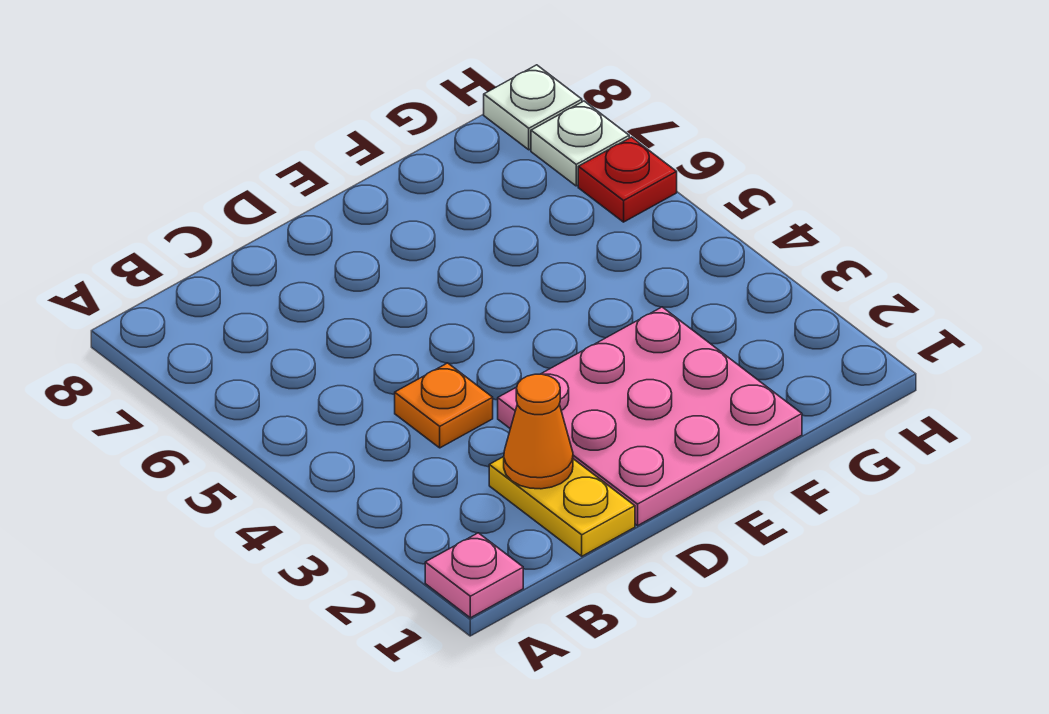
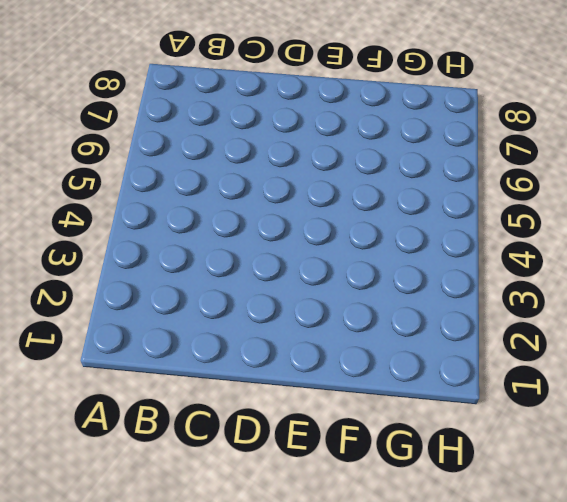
none -> pink 1x1 plate [425,533,523,618]
none -> yellow 1x2 plate [489,457,635,556]

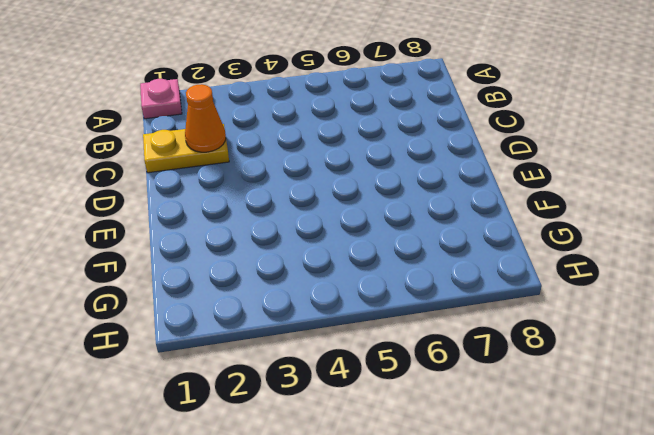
none -> orange 1x1 plate [395,363,493,448]
none -> pink 3x3 plate [498,307,802,526]

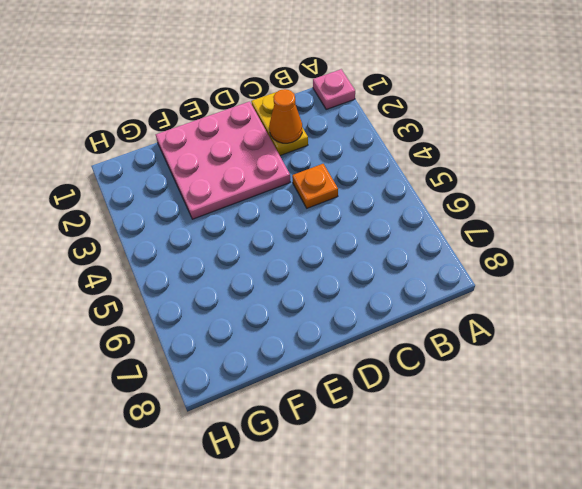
none -> red 1x1 plate [578,137,677,222]
none -> white 1x1 plate [531,101,629,186]

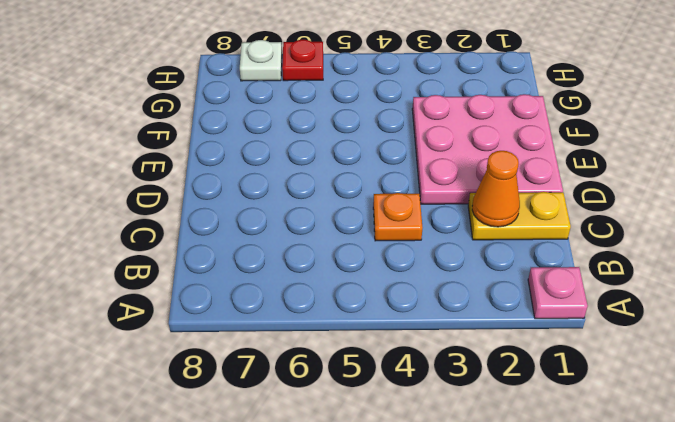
none -> white 1x1 plate [484,65,582,150]

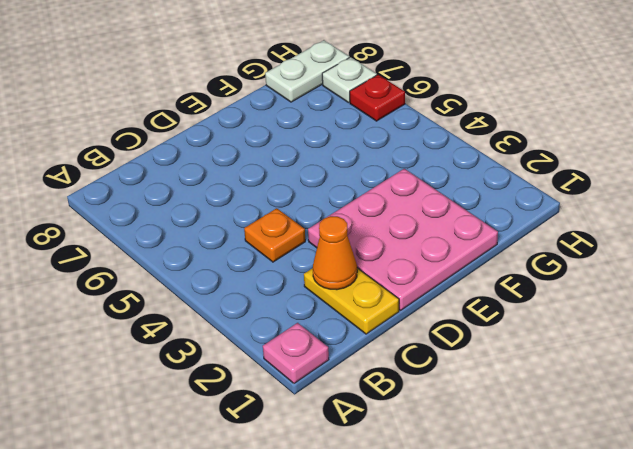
white 1x2 plate [265,40,349,102] -> white 1x1 plate [484,65,582,150]

